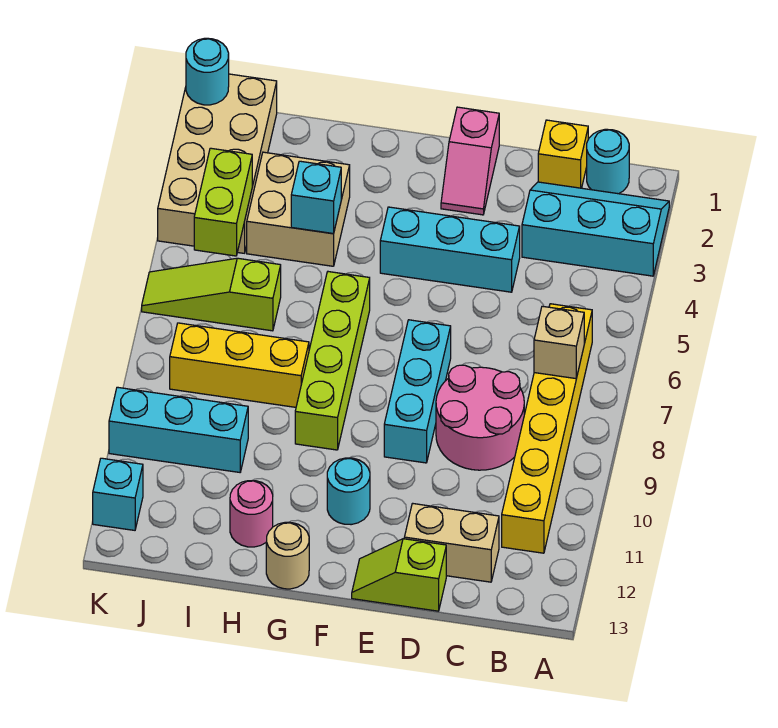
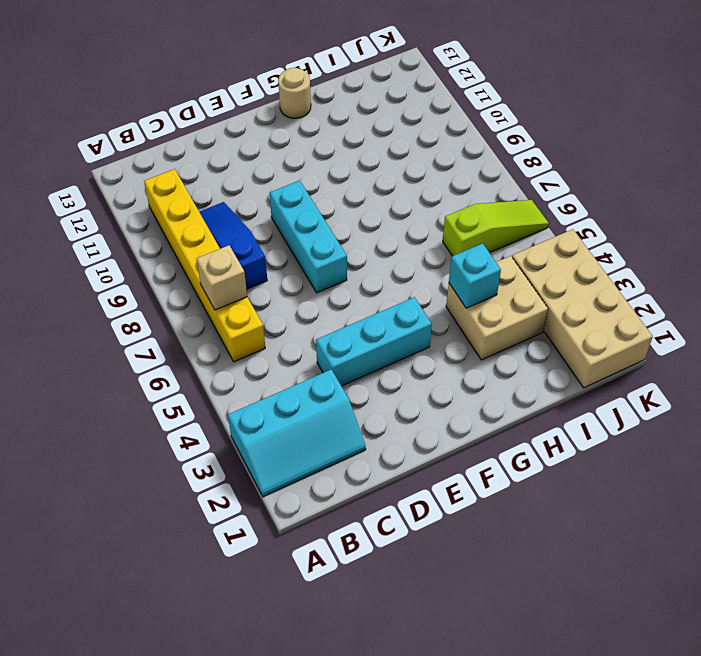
blue 1x3 slope [199,202,267,289] -> pink 2x2 round brick [436,365,524,470]
none -> cyan 1x1 round brick [587,129,629,194]
none -> yellow 1x1 brick [538,120,588,188]
none -> tan 1x2 brick [404,503,499,582]

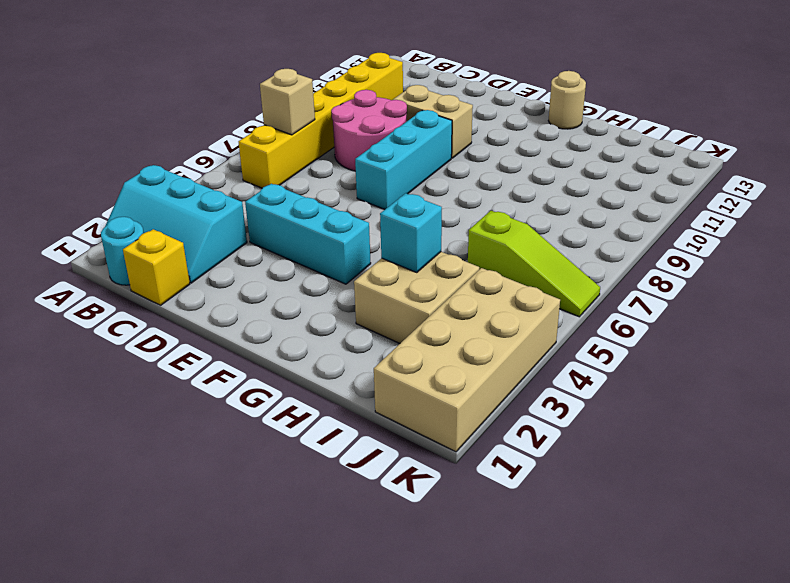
tan 1x2 brick [393,85,473,158] -> tan 1x2 brick moved to [404,503,499,582]
none -> lime 1x2 slope [352,539,446,611]
none -> pink 1x2 slope [441,107,499,215]
none -> cyan 1x1 round brick [327,458,370,525]

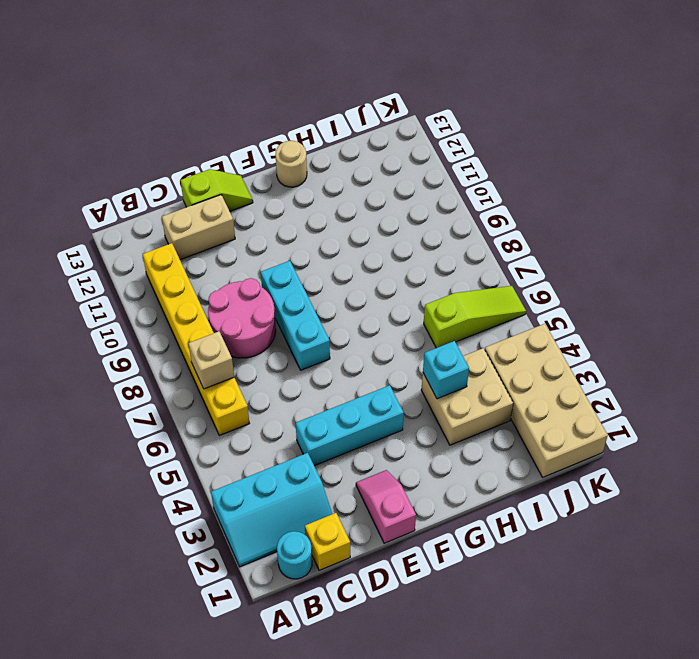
none -> cyan 1x1 round brick [327,458,370,525]
none -> lime 1x4 brick [295,272,370,450]
none -> yellow 1x3 brick [170,323,309,407]

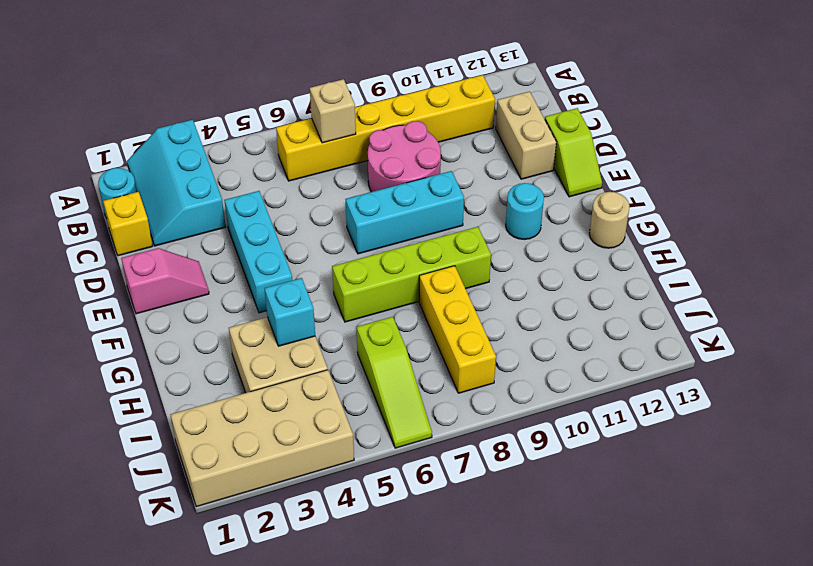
none -> pink 1x1 round brick [230,481,273,547]
none -> cyan 1x3 brick [109,387,248,472]
none -> cyan 1x1 brick [93,458,143,530]

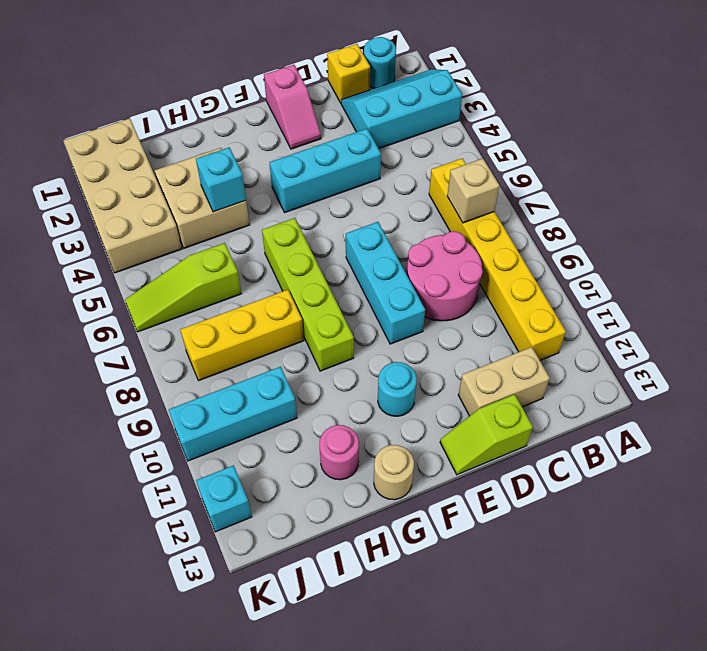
none -> lime 1x2 brick [194,148,252,256]
none -> cyan 1x1 round brick [186,38,229,105]

